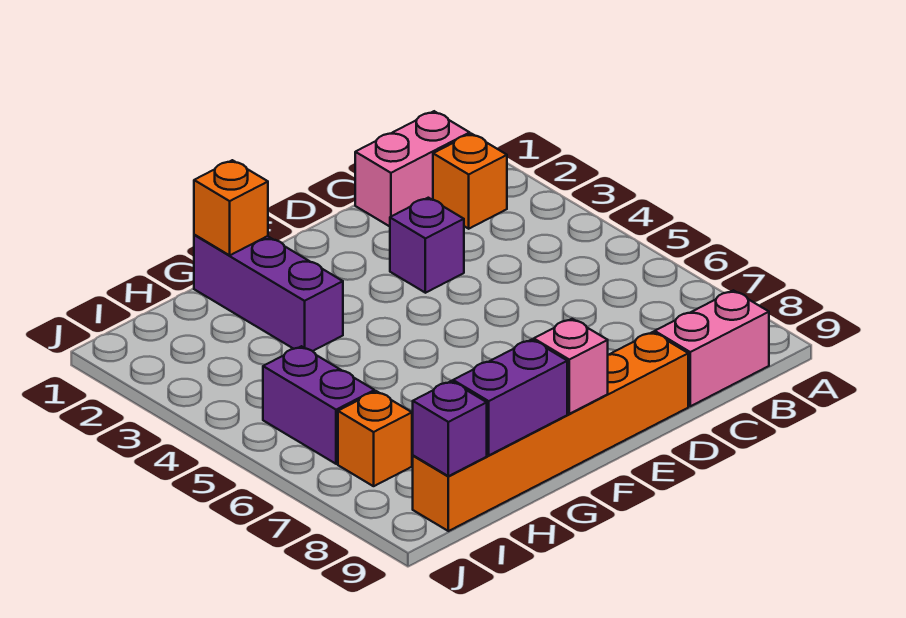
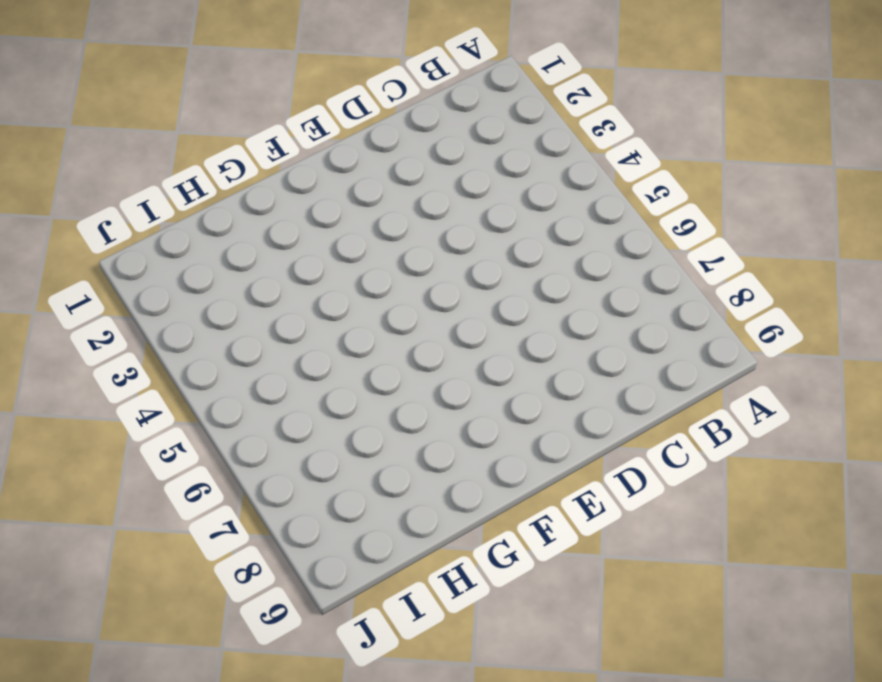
none -> pink 1x2 brick [355,111,470,226]
none -> orange 1x1 brick [433,134,507,229]
none -> pink 1x2 brick [655,290,769,406]

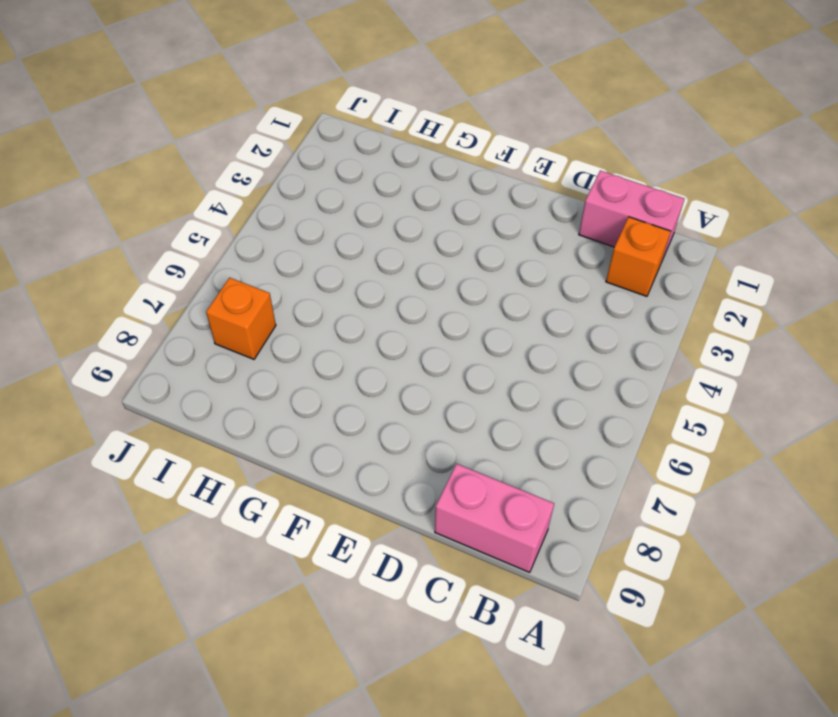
none -> purple 1x1 brick [390,198,464,293]
none -> orange 1x6 brick [413,332,688,531]
none -> purple 1x3 brick [194,235,343,351]

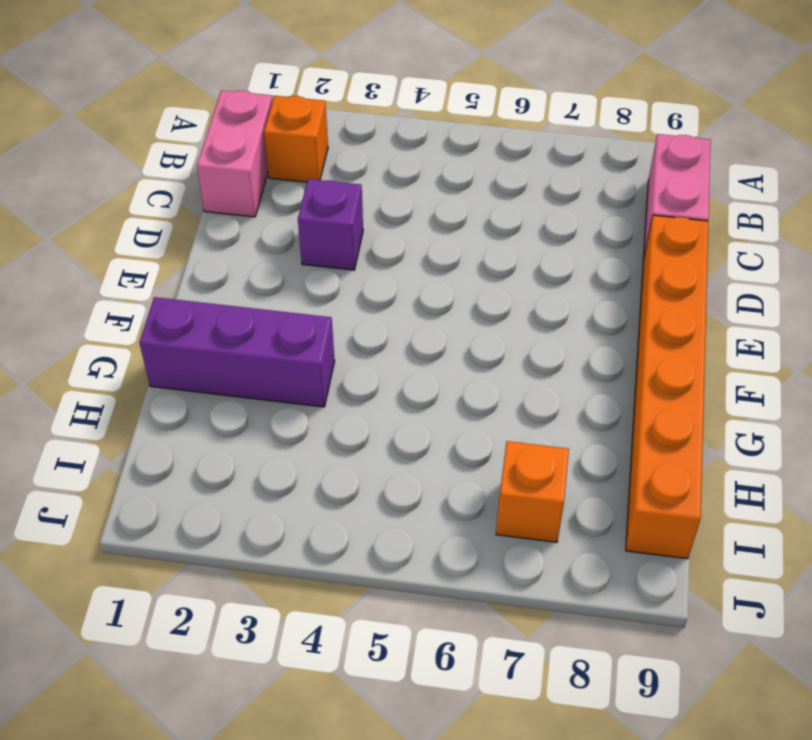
none -> purple 1x2 brick [263,346,375,464]
none -> pink 1x1 brick [534,319,608,414]
none -> orange 1x1 brick [194,160,268,255]

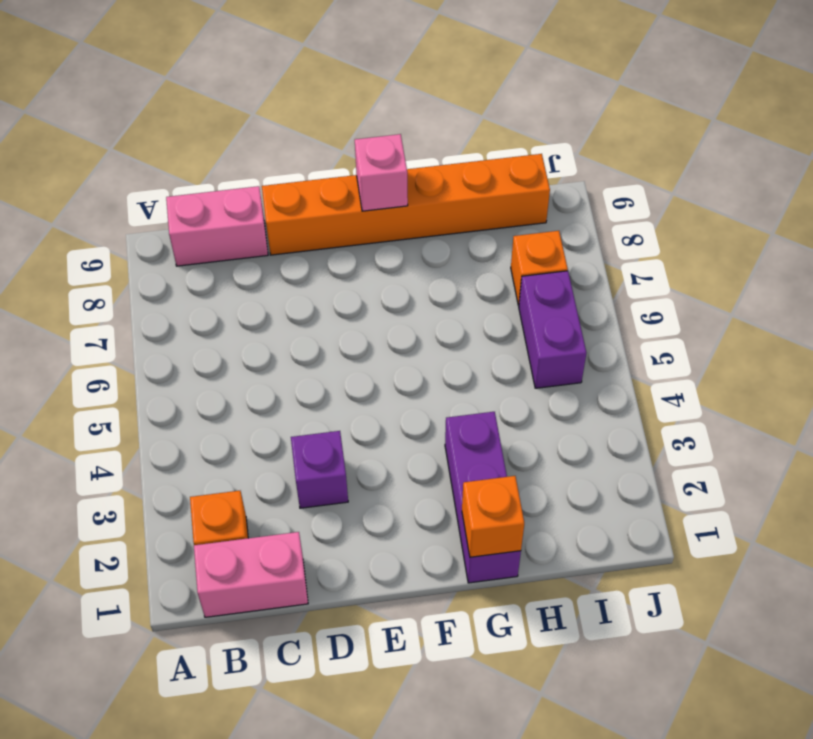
none -> purple 1x2 brick [453,340,567,455]
none -> purple 1x1 brick [413,381,487,476]

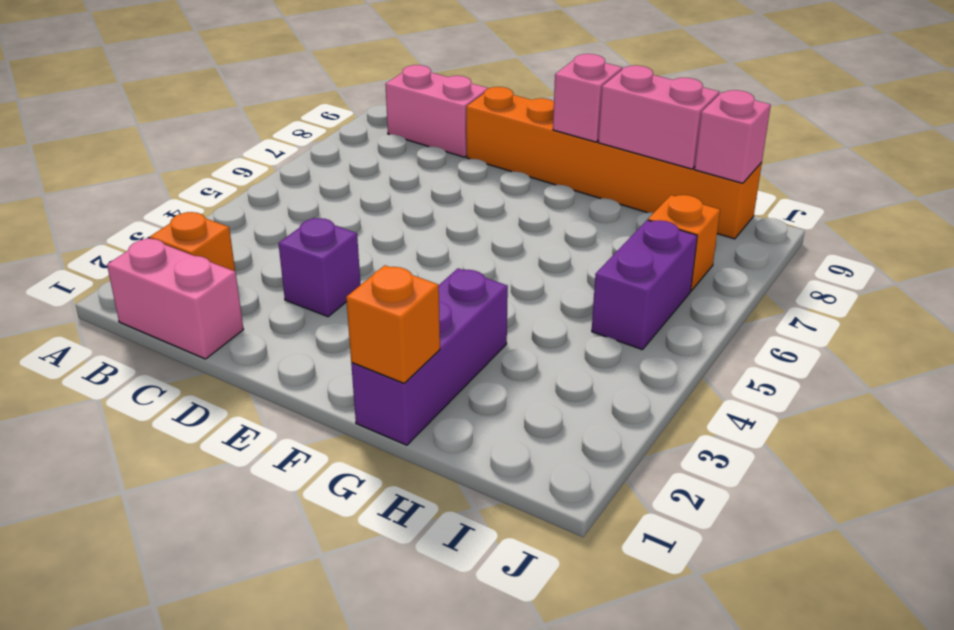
pink 1x2 brick [598,65,719,169] -> purple 1x2 brick [453,340,567,455]
pink 1x1 brick [695,90,771,183] -> purple 1x1 brick [413,381,487,476]

